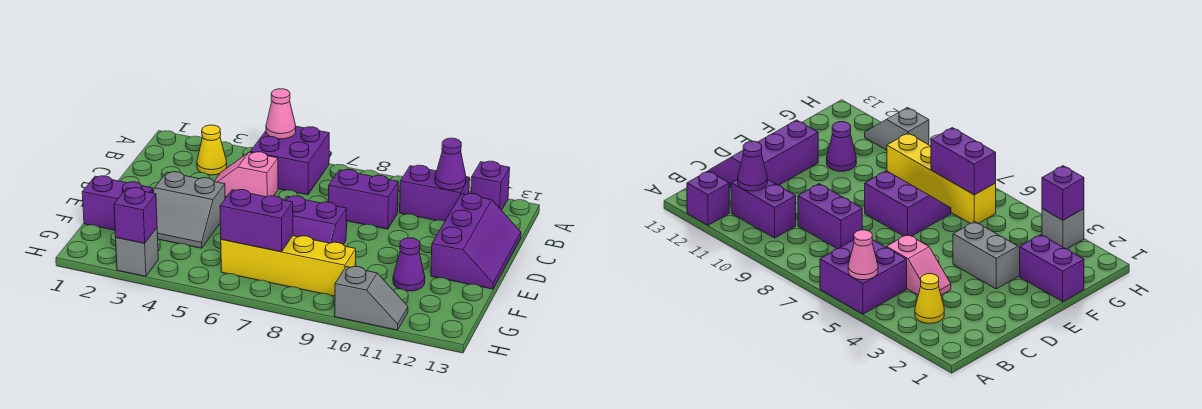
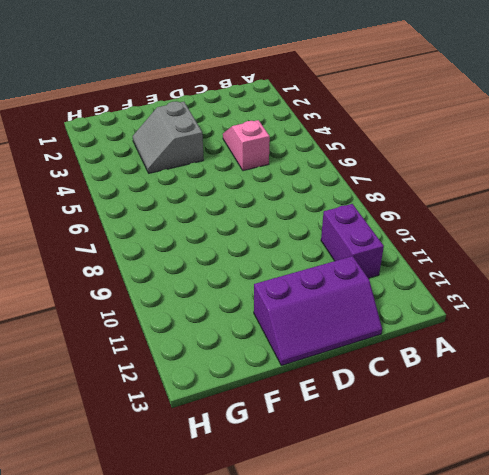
none -> purple 2x2 brick [251,126,329,195]
none -> purple 1x1 brick [471,161,510,210]
none -> yellow 1x1 cone [197,125,227,175]

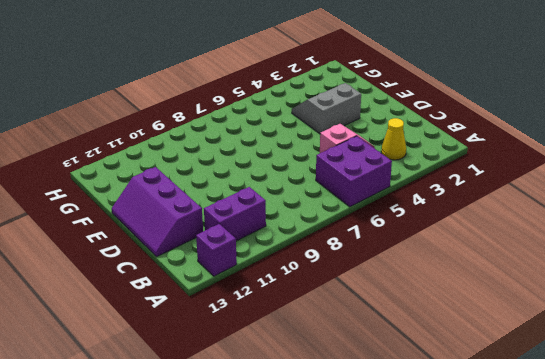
none -> purple 1x2 brick [329,170,398,229]
none -> purple 2x2 slope [284,196,346,244]
none -> purple 1x2 brick [82,176,153,230]

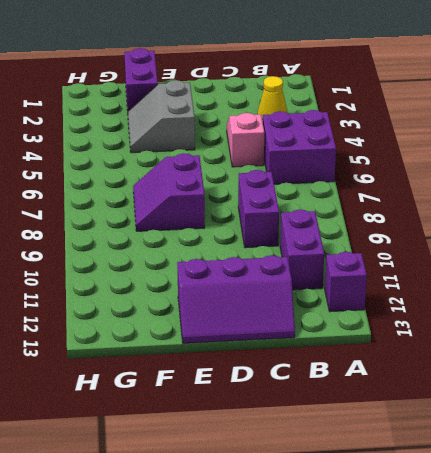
none -> purple 1x1 cone [393,238,425,291]
none -> yellow 1x4 brick [221,236,356,296]
none -> grey 1x1 brick [116,228,158,276]

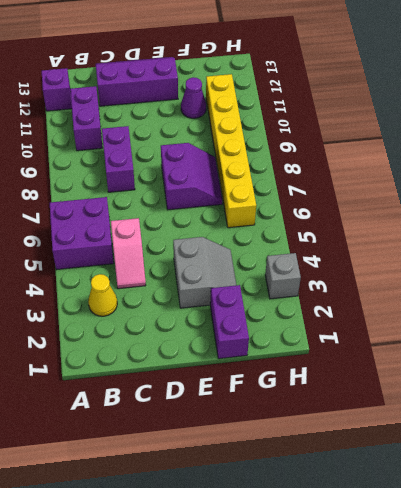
yellow 1x6 brick [206,74,256,228] -> yellow 1x4 brick [221,236,356,296]
none -> grey 1x2 slope [335,267,408,330]
none -> pink 1x1 cone [266,89,296,139]
none -> purple 1x1 cone [435,138,466,190]

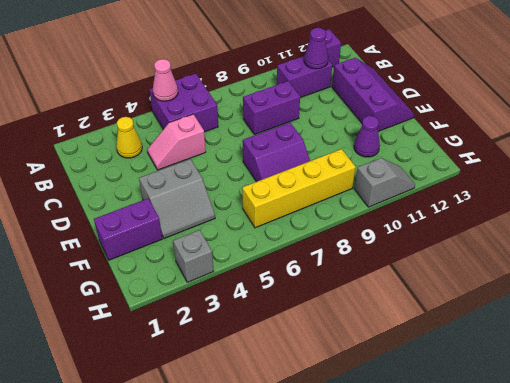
none -> purple 1x2 brick [220,190,293,252]
none -> purple 1x1 brick [114,188,157,243]

